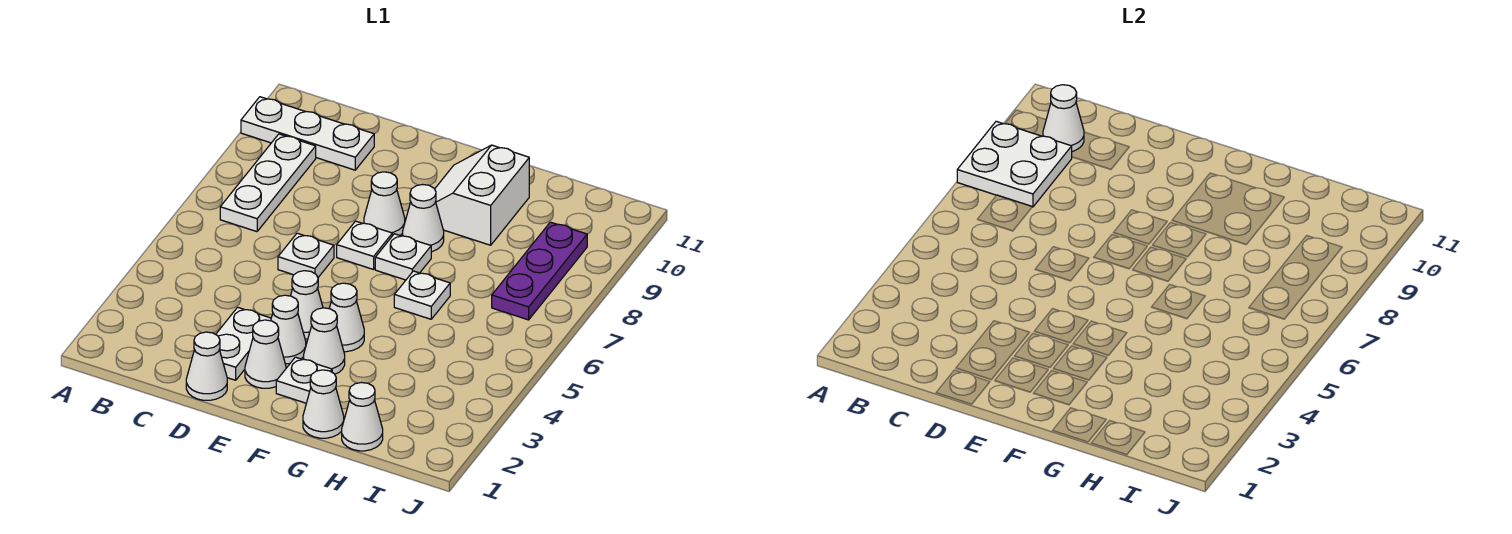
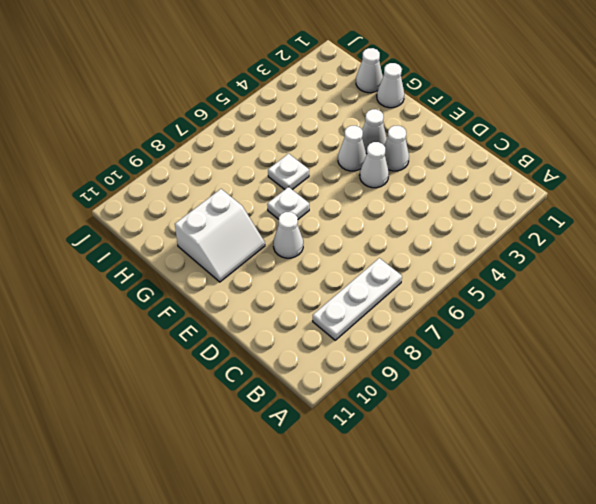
none -> white 1x3 plate [241,97,374,170]
none -> white 1x1 cone [186,332,227,400]
none -> white 1x2 plate [216,307,271,380]

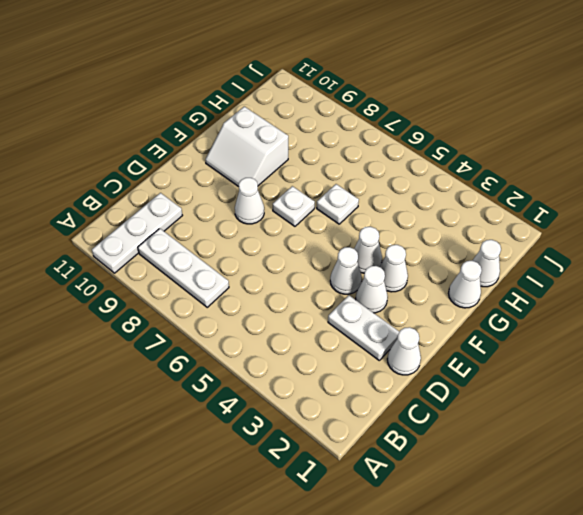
none -> white 1x1 plate [278,233,334,277]
none -> white 1x1 cone [245,320,286,388]
none -> white 1x1 plate [337,221,392,269]

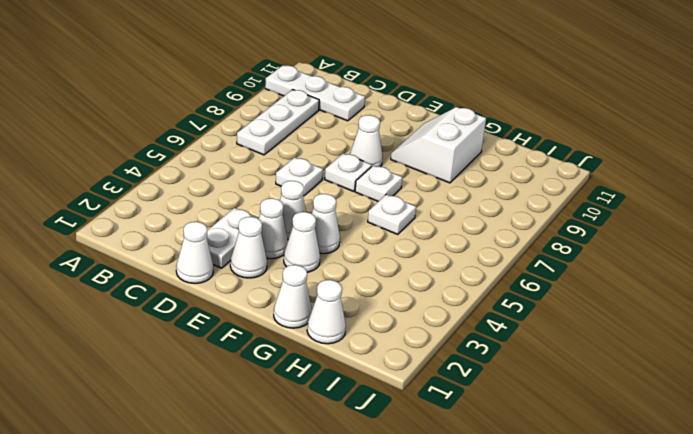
none -> white 1x1 plate [276,357,332,403]
none -> white 1x1 cone [403,185,444,252]
none -> purple 1x3 plate [492,222,587,320]

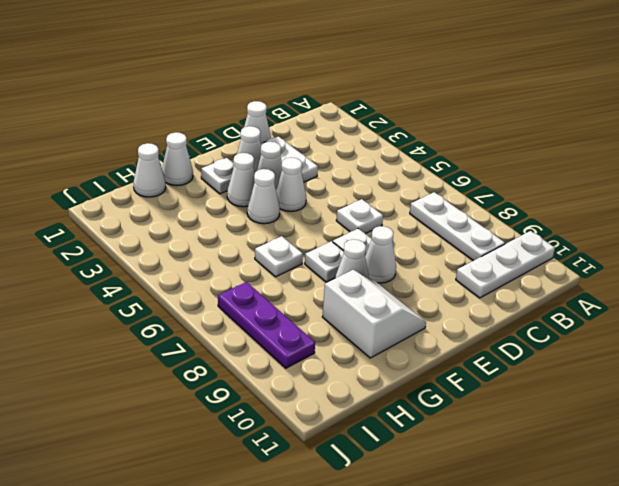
none -> white 2x2 plate [957,121,1072,207]
none -> white 1x1 cone [1043,85,1084,152]

